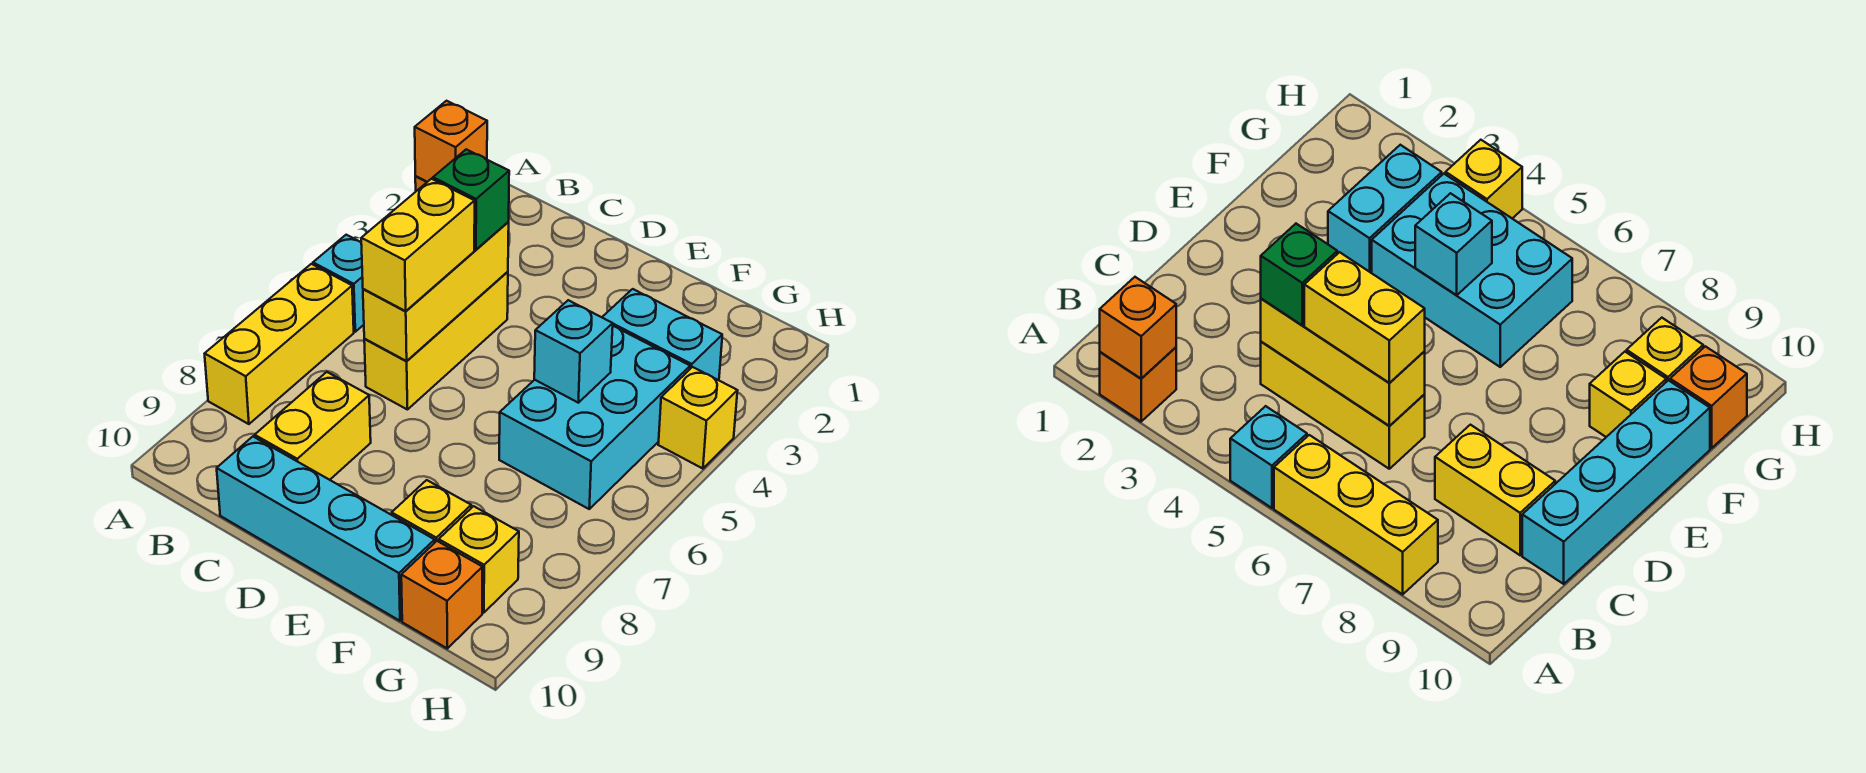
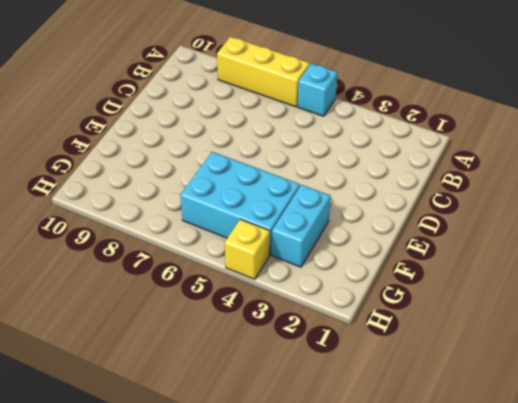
none -> orange 1x1 brick [1100,347,1176,422]
none -> yellow 1x3 brick [364,272,508,410]
none -> yellow 1x2 brick [255,372,371,480]

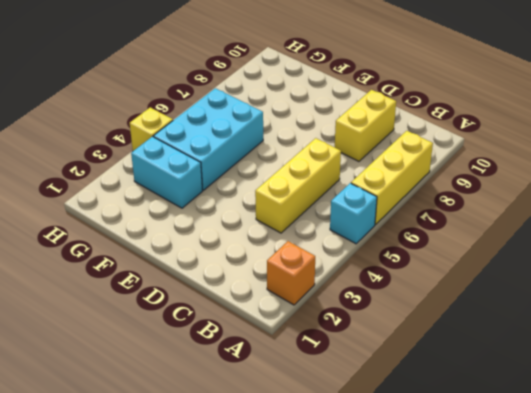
none -> cyan 1x4 brick [217,437,435,621]
none -> yellow 1x1 brick [392,480,471,542]
none -> yellow 1x1 brick [439,506,519,613]

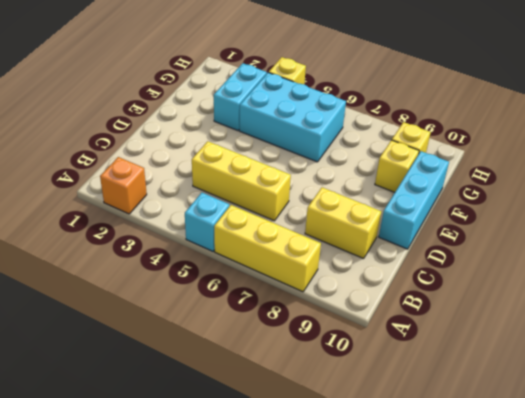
cyan 1x3 brick [379,151,449,249] -> cyan 1x4 brick [217,437,435,621]
none -> orange 1x1 brick [401,541,483,648]
none -> orange 1x1 brick [415,101,487,182]
none -> yellow 1x3 brick [363,222,509,361]

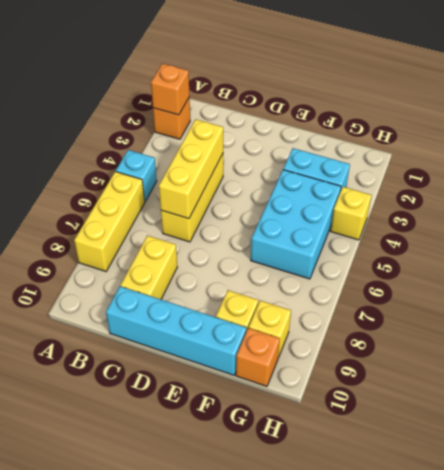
none -> cyan 1x1 brick [534,300,613,403]
none -> green 1x1 brick [433,149,509,250]
none -> yellow 1x2 brick [361,179,475,311]

